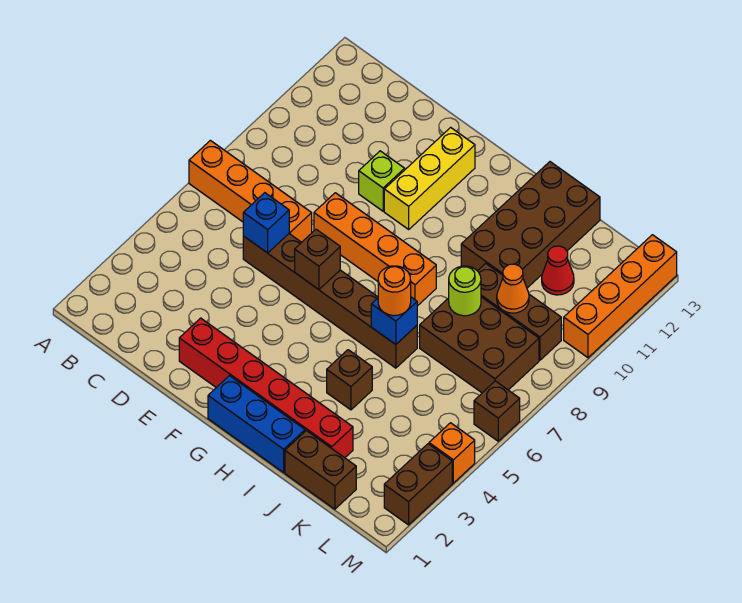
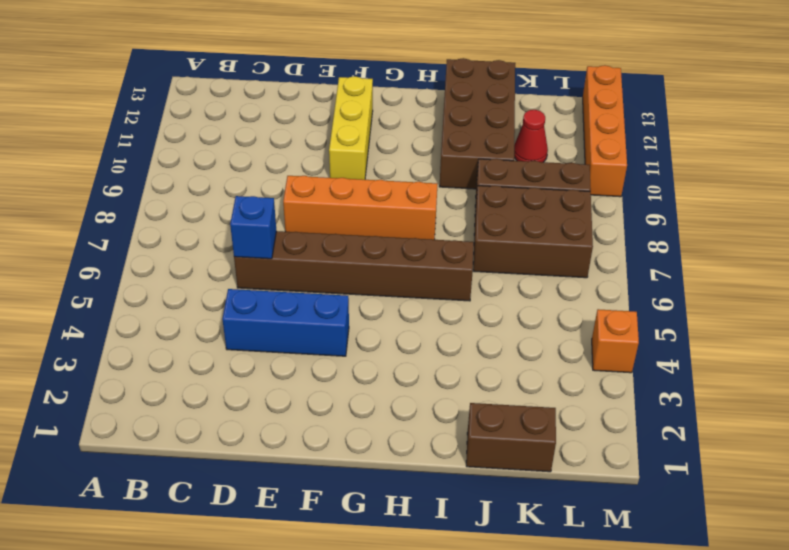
blue 1x3 brick [222,289,349,356] -> blue 1x3 brick moved to [208,376,305,472]
none -> orange 1x4 brick [189,140,312,242]
none -> red 1x6 brick [179,318,353,458]
none -> lime 1x1 brick [359,151,405,211]

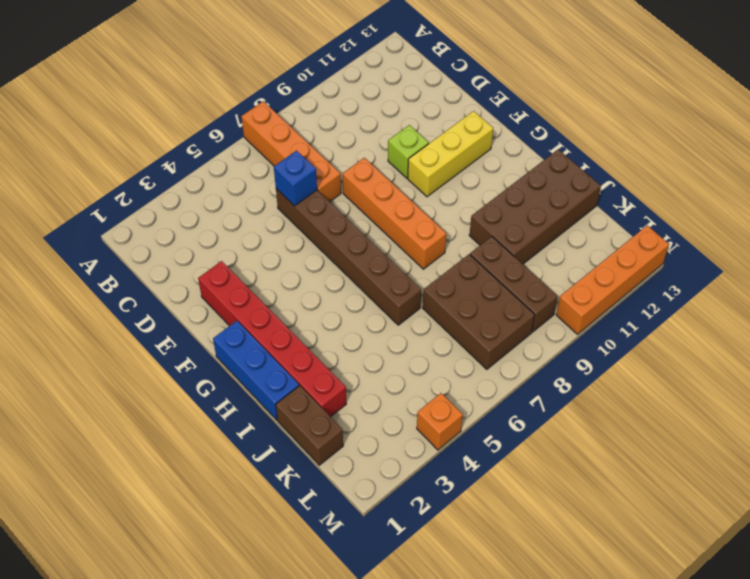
none -> brown 1x1 brick [327,350,372,410]
none -> red 1x1 cone [542,246,574,295]
none -> brown 1x2 brick [384,444,452,525]

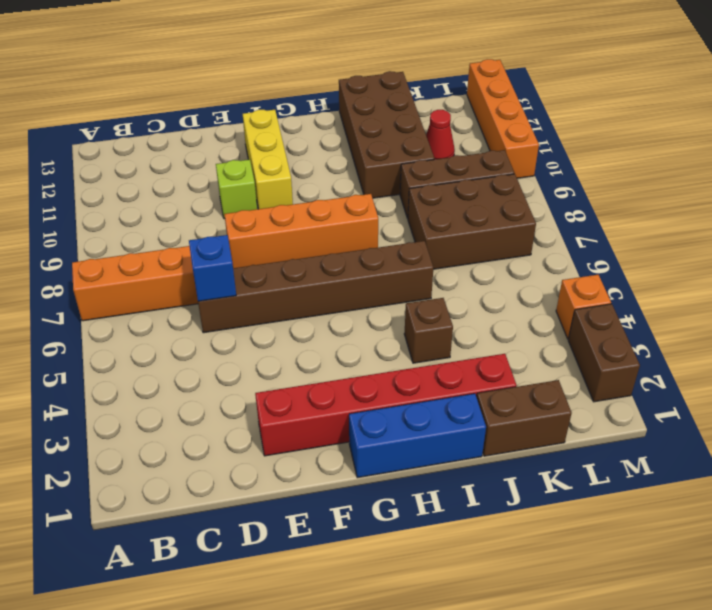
none -> brown 1x1 brick [474,381,520,441]
none -> brown 1x1 brick [295,229,340,289]
none -> blue 1x1 brick [371,297,417,345]

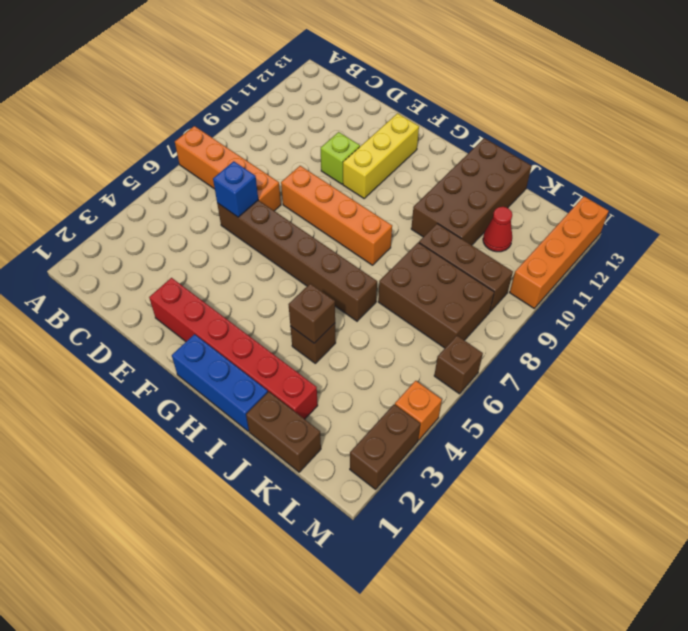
brown 1x1 brick [288,284,335,343] -> brown 1x1 brick moved to [295,229,340,289]
none -> blue 1x1 brick [371,297,417,345]
none -> lime 1x1 round brick [449,266,481,316]
none -> orange 1x1 cone [497,264,529,313]

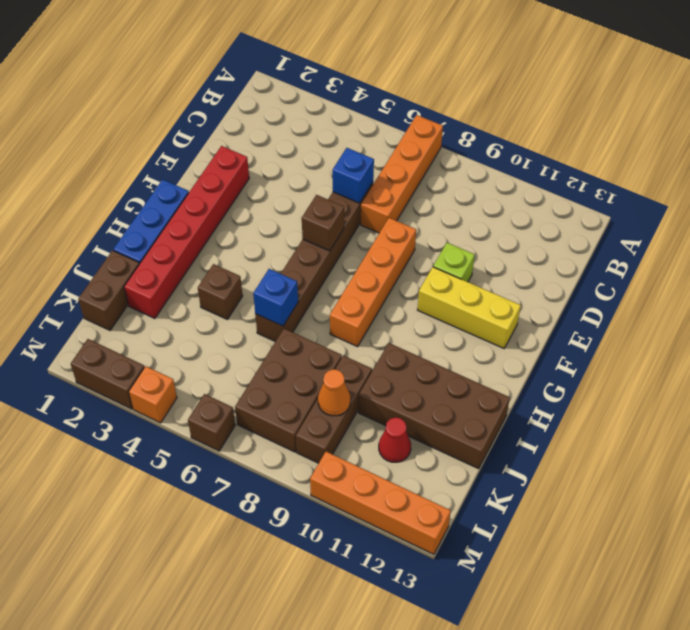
none -> lime 1x1 round brick [449,266,481,316]
none -> orange 1x1 round brick [378,266,411,316]

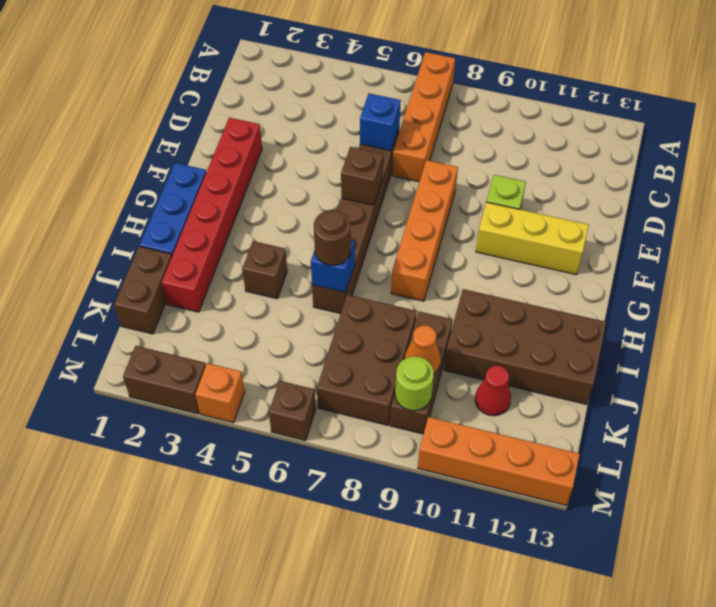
brown 1x1 round brick [314,210,351,265] -> orange 1x1 round brick [378,266,411,316]
lime 1x1 round brick [395,356,434,411] -> lime 1x1 round brick moved to [449,266,481,316]

